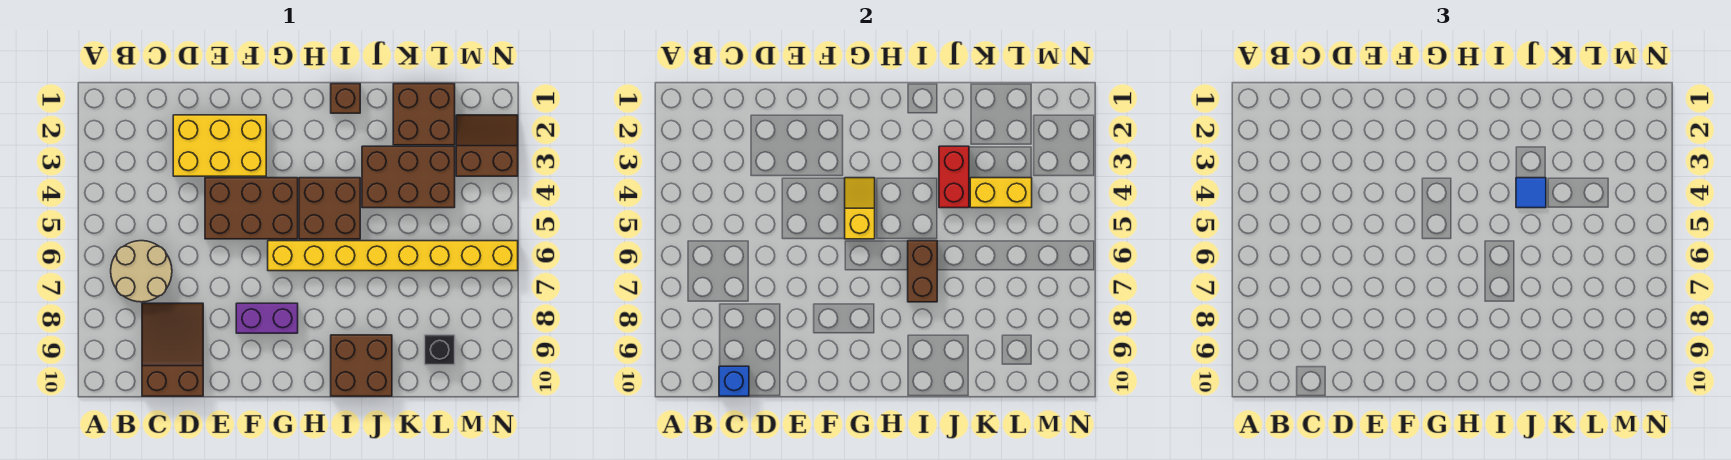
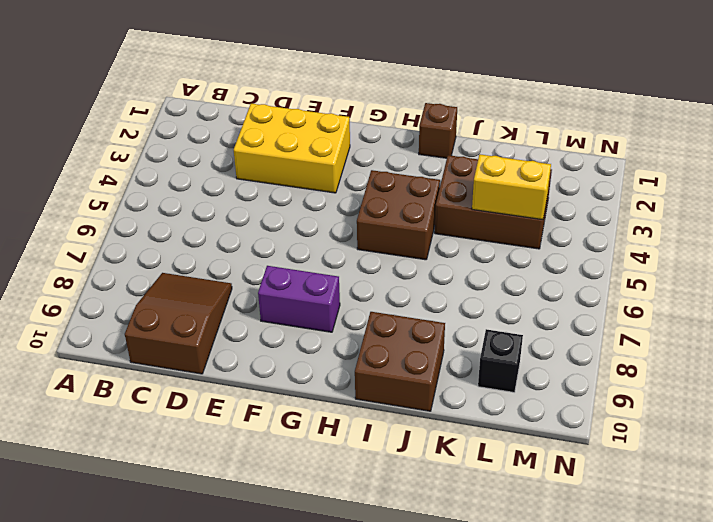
none -> tan 2x2 round brick [111,241,172,302]
none -> brown 2x3 brick [205,178,298,239]
none -> yellow 1x8 brick [268,241,518,271]

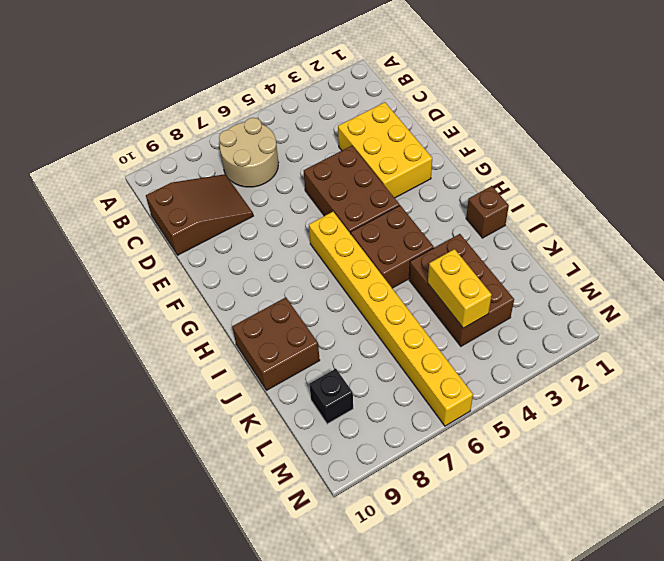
none -> purple 1x2 brick [236,303,298,333]
none -> brown 2x2 brick [393,84,455,145]
none -> brown 2x2 slope [456,115,518,176]

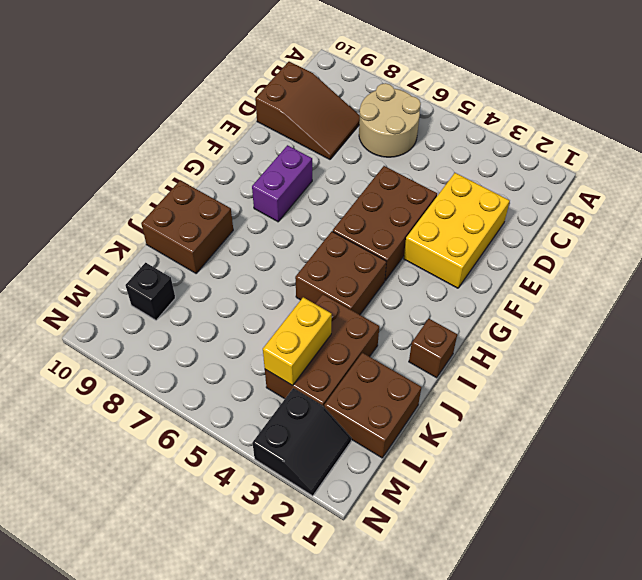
black 2x2 slope [252,388,351,496] -> brown 2x2 slope [456,115,518,176]
none -> yellow 1x8 brick [268,241,518,271]
none -> blue 1x1 brick [719,366,749,396]
none -> yellow 1x2 slope [845,178,875,239]

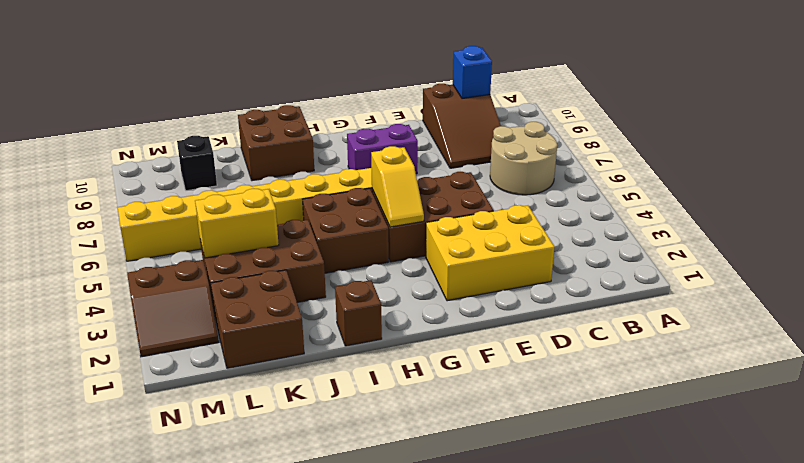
none -> brown 1x2 brick [908,241,937,302]
none -> red 1x2 brick [939,146,969,208]
none -> blue 1x1 tile [1516,178,1546,208]

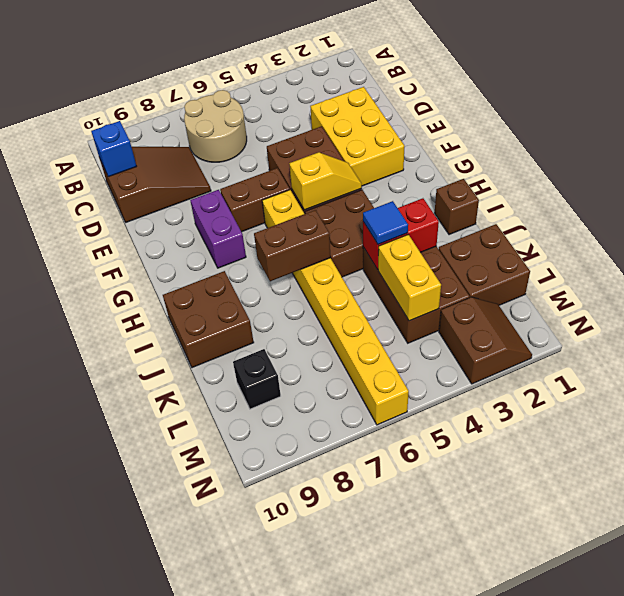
brown 1x2 brick [220,168,290,232] -> none

